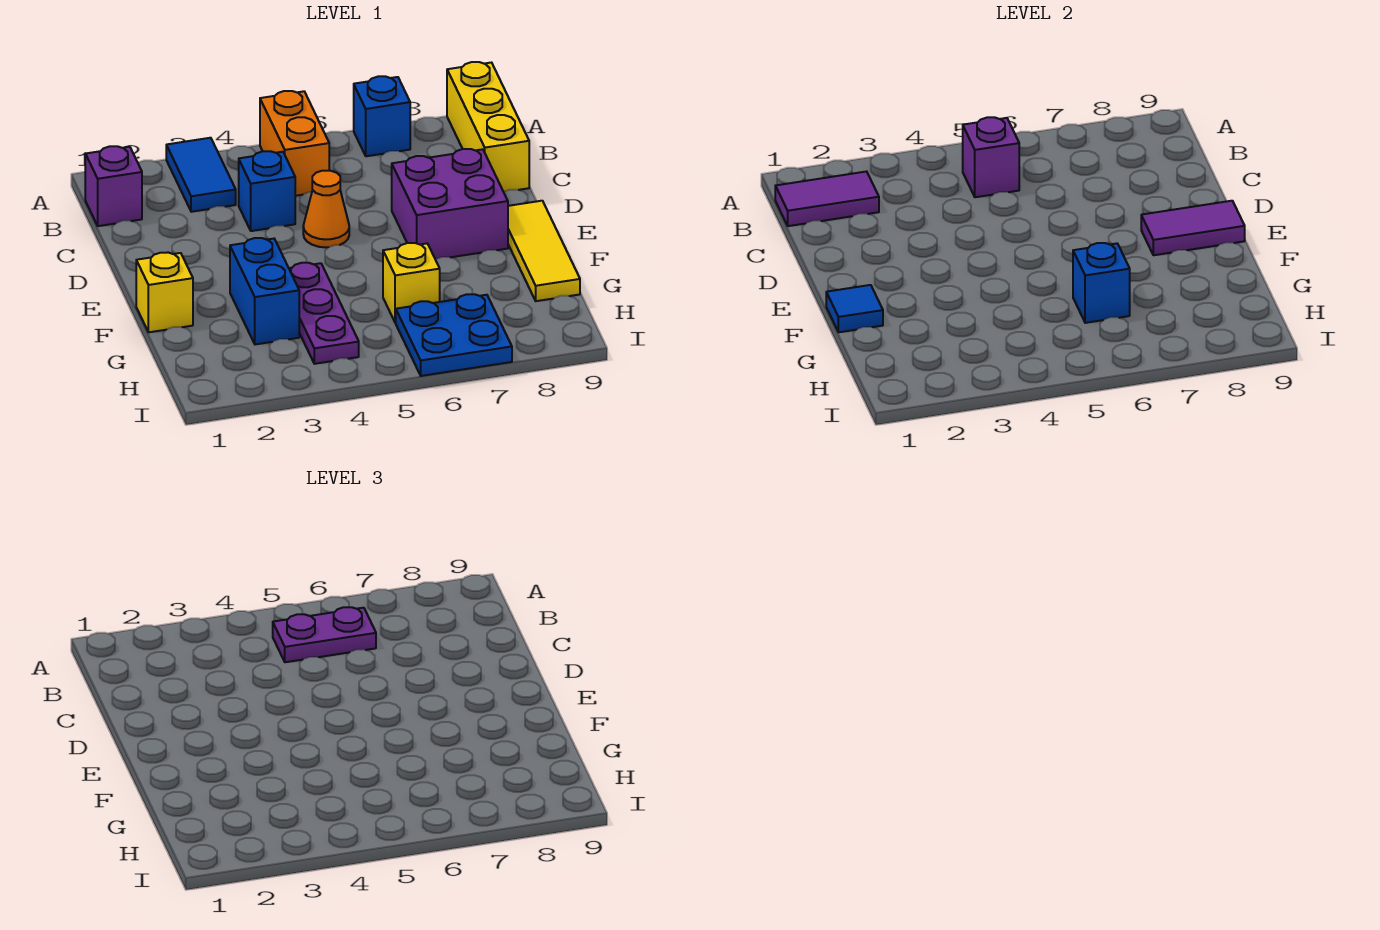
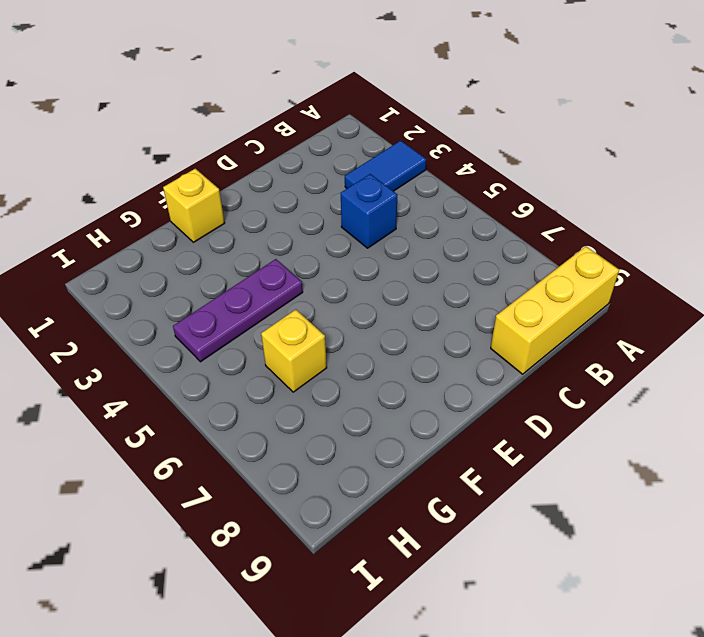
none -> orange 1x2 brick [260,91,329,196]
none -> blue 1x1 brick [354,76,410,156]
none -> purple 1x1 brick [85,146,142,226]

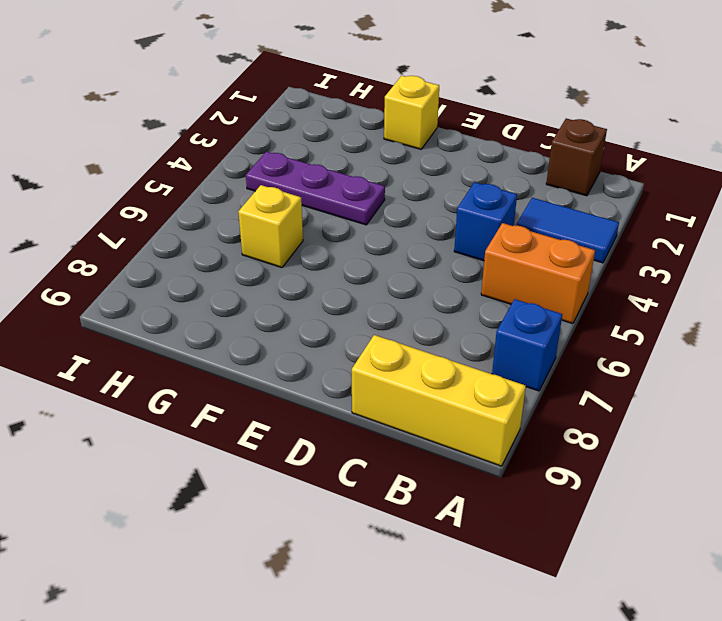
brown 1x1 brick [546,119,607,196] -> purple 1x1 brick [85,146,142,226]
none -> orange 1x1 cone [303,171,349,248]
none -> purple 2x2 brick [392,149,508,259]
none -> yellow 1x3 tile [508,201,580,301]

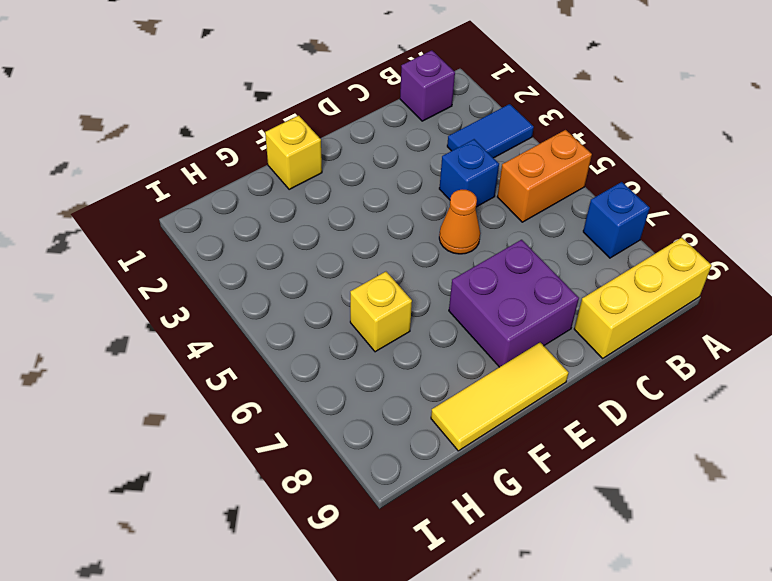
none -> blue 1x2 brick [230,238,299,344]
none -> purple 1x3 plate [289,263,359,364]
none -> blue 2x2 plate [396,294,512,376]

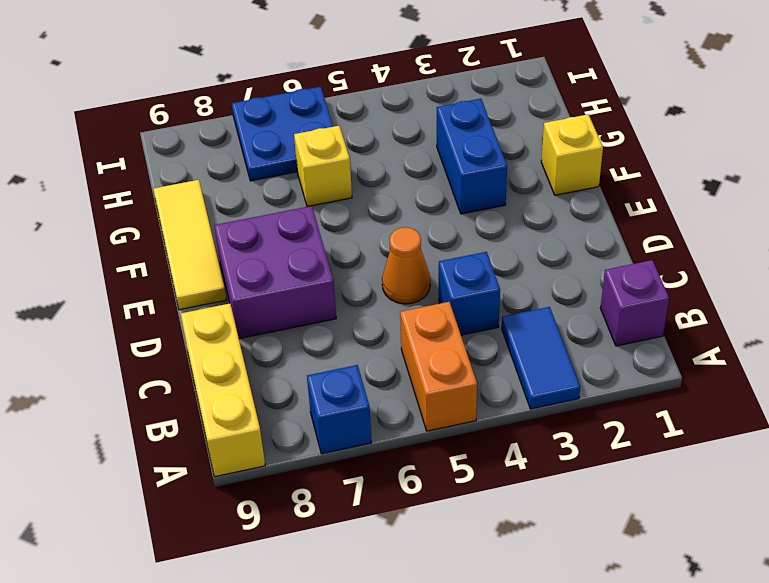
none -> purple 1x3 plate [289,263,359,364]
none -> purple 1x2 tile [775,171,879,226]
none -> purple 1x1 brick [963,117,1019,197]

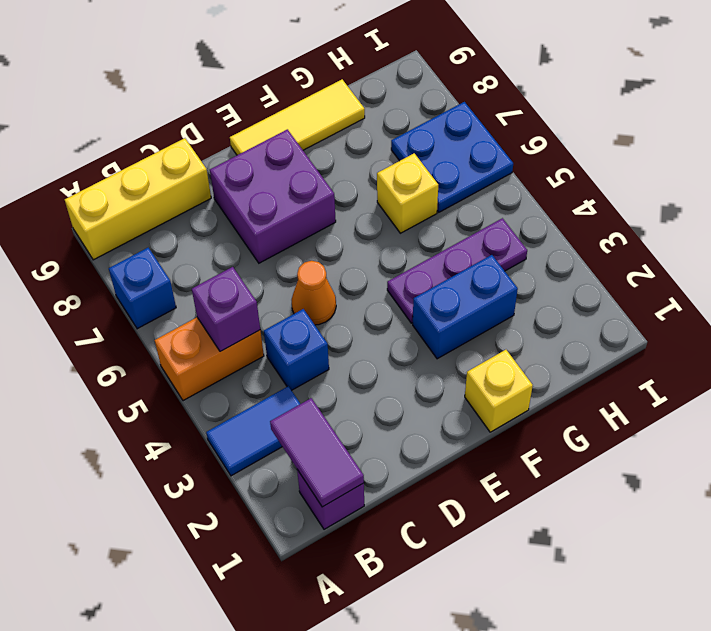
none -> purple 1x2 tile [1141,201,1245,255]
none -> blue 1x1 tile [826,285,883,332]
none -> blue 1x1 brick [1073,243,1130,323]

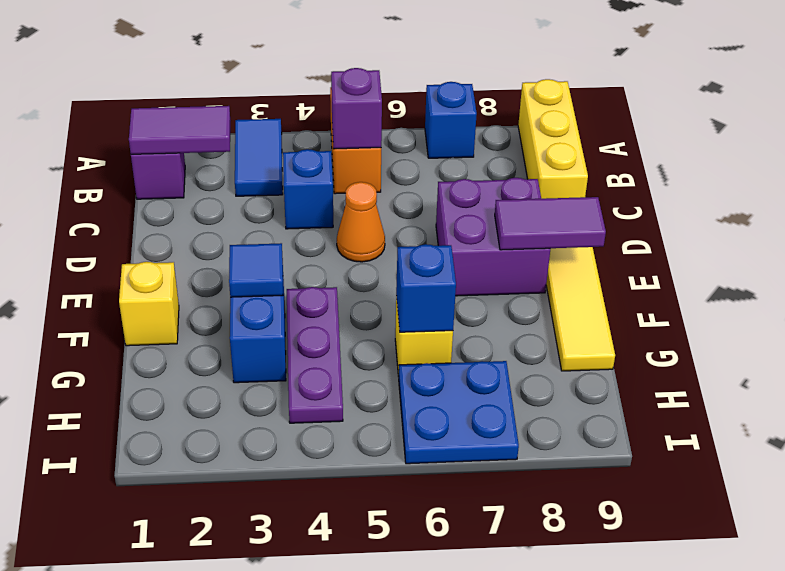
blue 1x1 tile [229,243,283,297] -> blue 1x1 tile moved to [826,285,883,332]
none -> purple 1x2 plate [273,607,376,662]

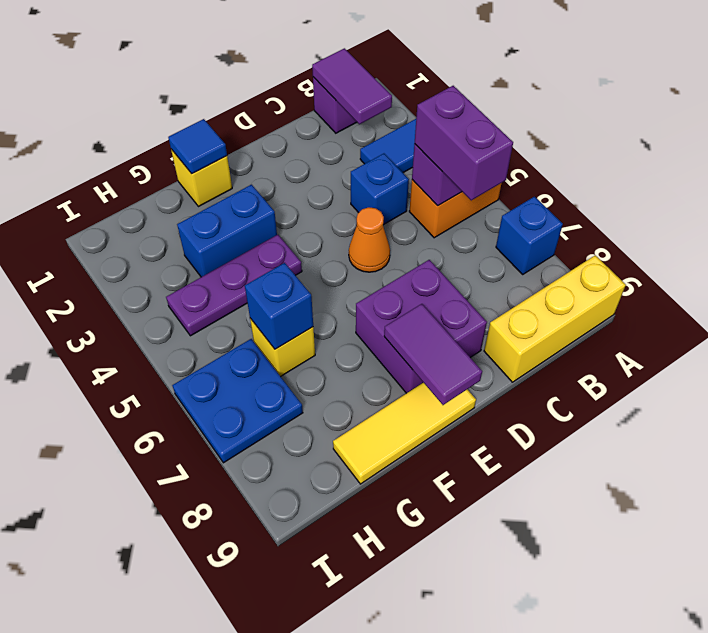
purple 1x2 brick [415,86,513,200] -> purple 1x2 plate [273,607,376,662]

